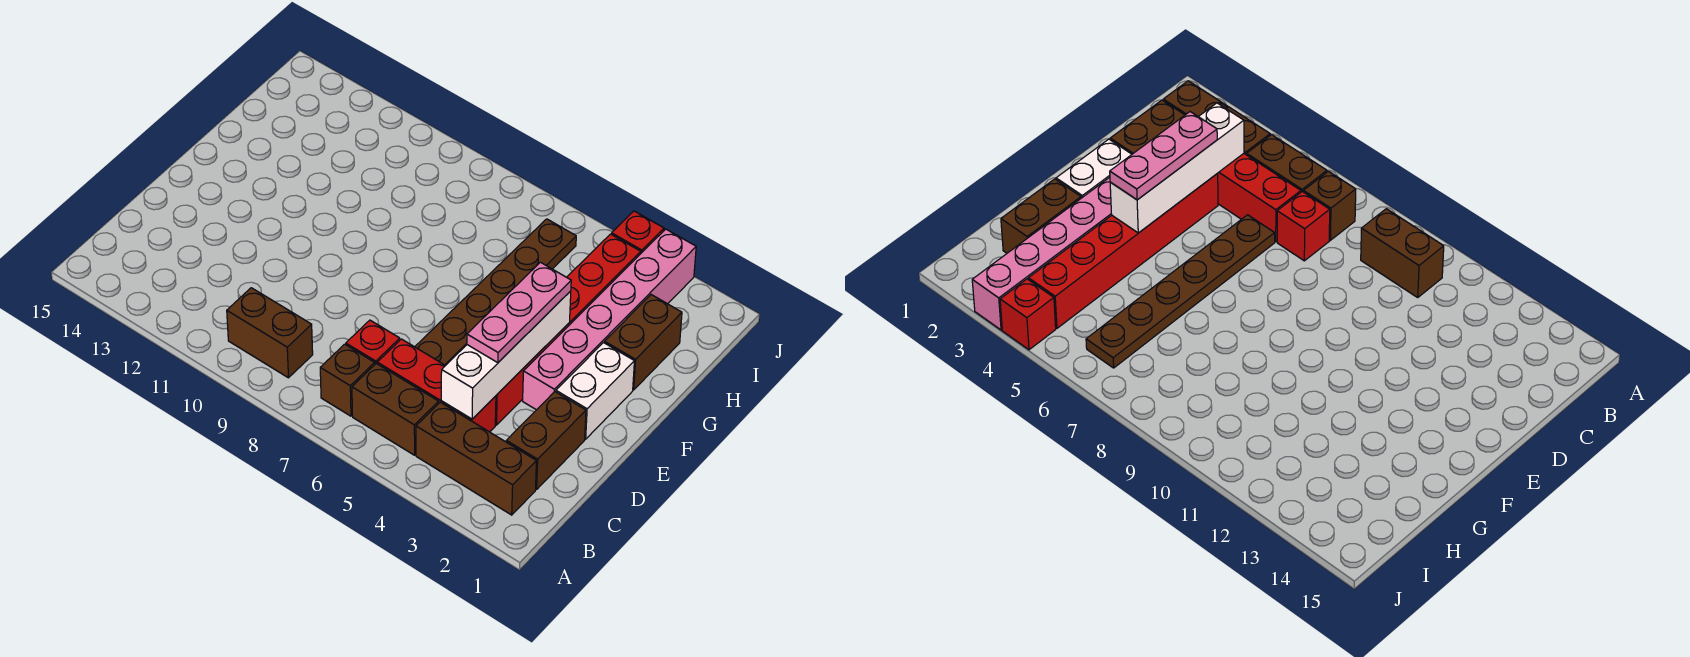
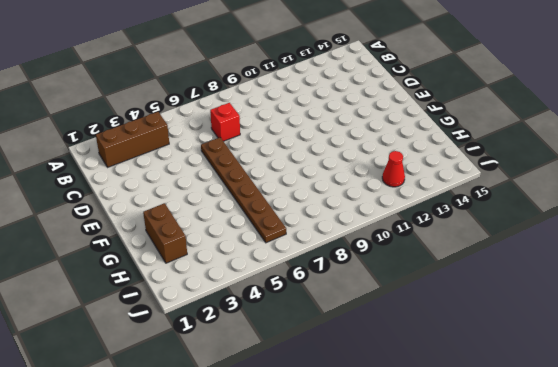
red 1x1 cone [382,151,405,187] -> none
none -> brown 1x2 brick [352,364,439,455]
none -> brown 1x1 brick [320,344,375,416]
none -> brown 1x2 brick [227,288,313,378]

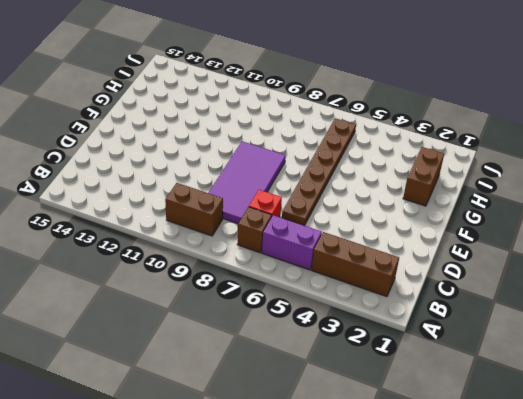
purple 1x2 brick [262,215,322,270] -> brown 1x2 brick [352,364,439,455]
purple 2x4 tile [208,141,286,224] -> none
none -> brown 1x2 brick [506,392,586,489]
none -> red 1x3 brick [377,339,496,432]
none -> red 1x6 brick [495,234,641,425]

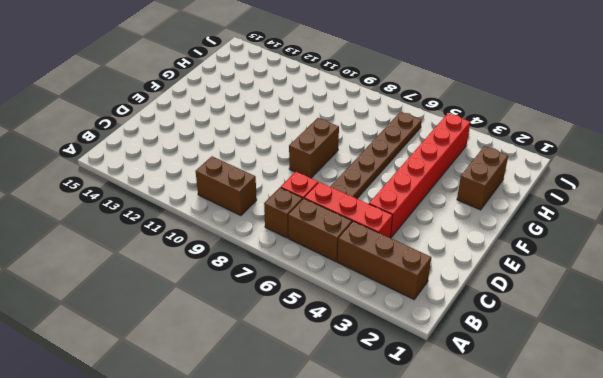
brown 1x2 brick [289,118,339,178] -> brown 1x2 brick moved to [506,392,586,489]
none -> white 1x2 brick [556,343,634,439]
none -> pink 1x6 brick [523,229,696,410]
none -> red 1x1 brick [612,211,664,253]

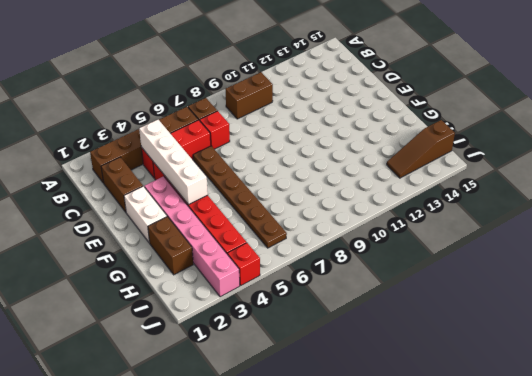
brown 1x3 slope [387,120,455,178] -> none
none -> pink 1x3 plate [467,262,571,363]

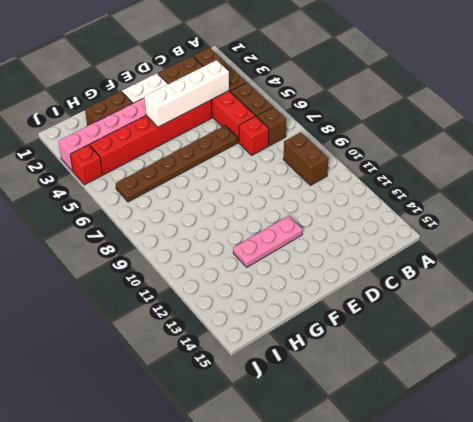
pink 1x3 plate [233,216,302,267] -> pink 1x3 plate moved to [467,262,571,363]

